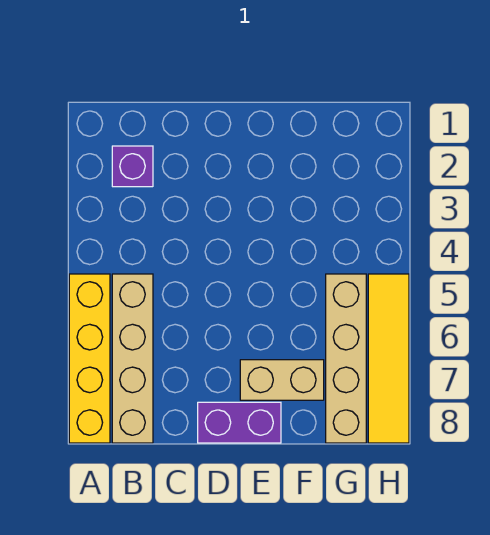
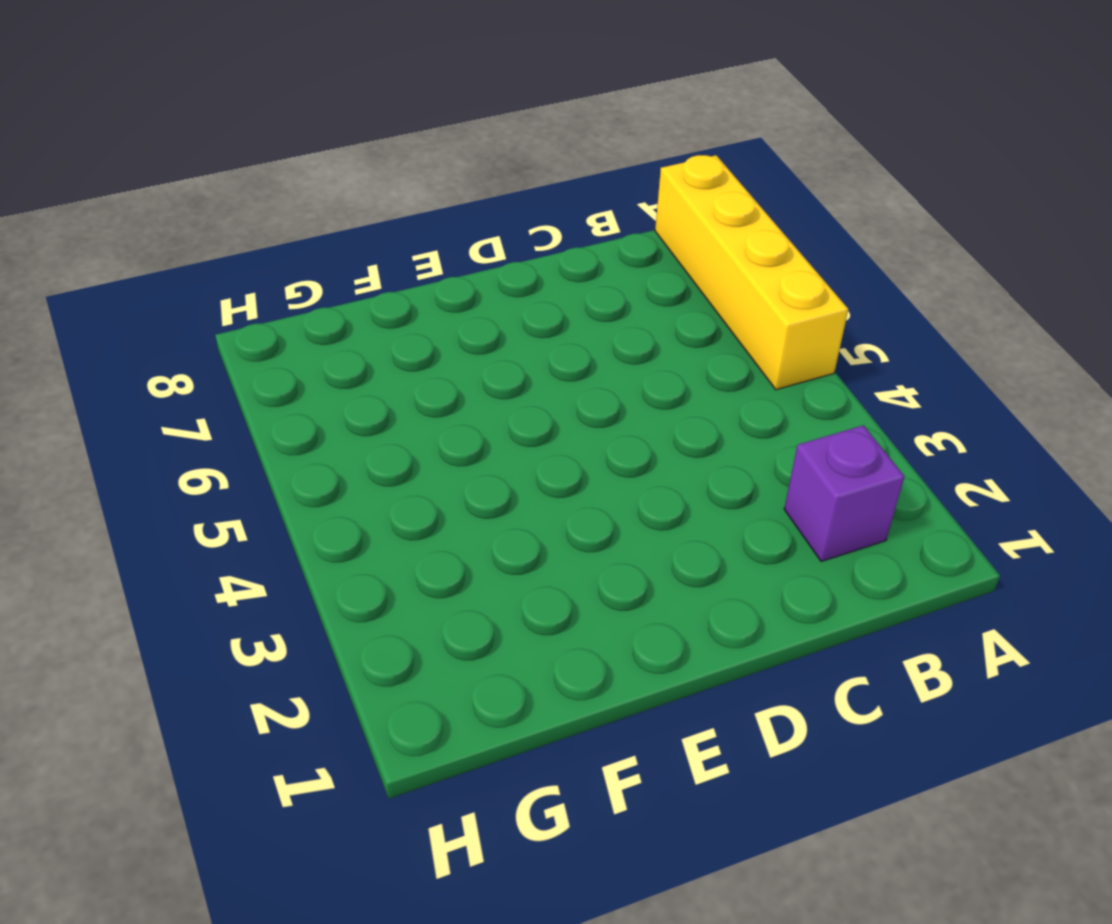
none -> tan 1x4 brick [112,274,153,443]
none -> purple 1x2 brick [198,402,281,443]

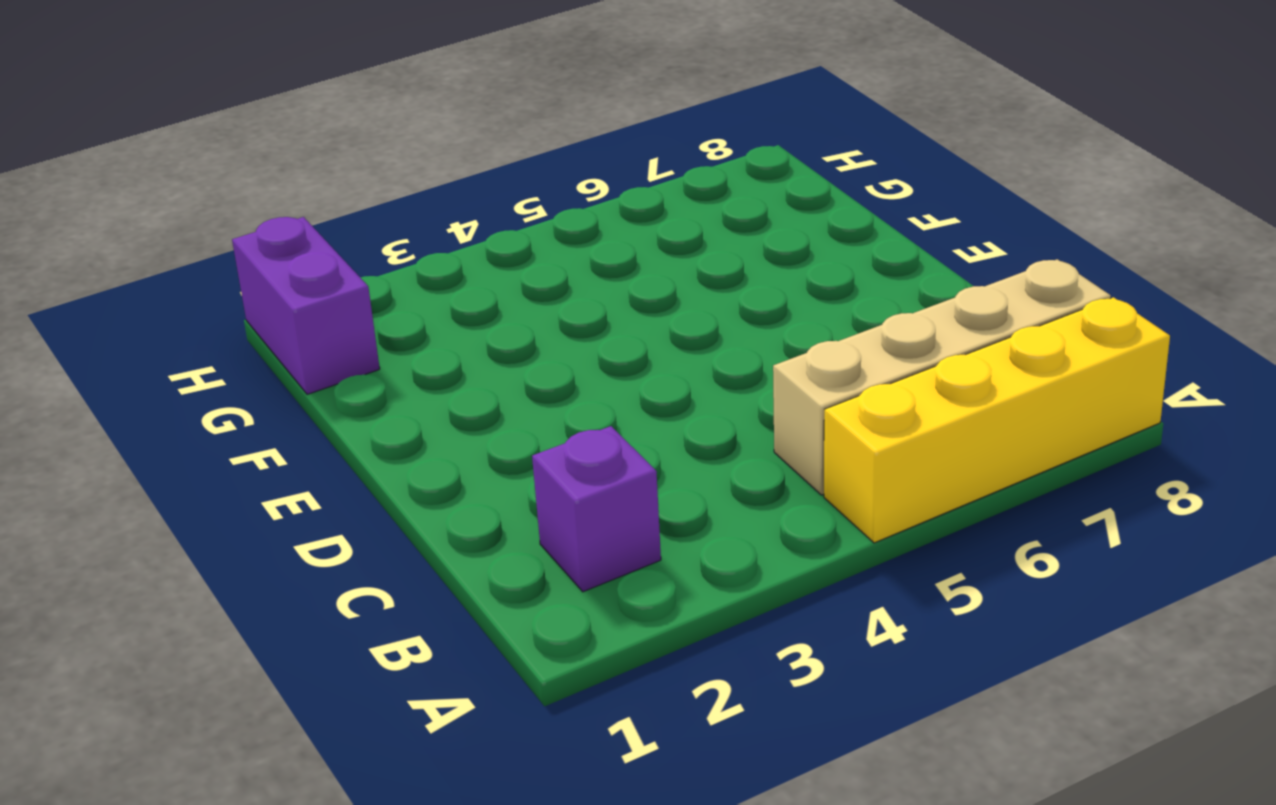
purple 1x2 brick [232,217,380,394] -> purple 1x2 brick moved to [198,402,281,443]
none -> tan 1x2 brick [240,360,324,400]
none -> tan 1x4 brick [326,274,366,443]

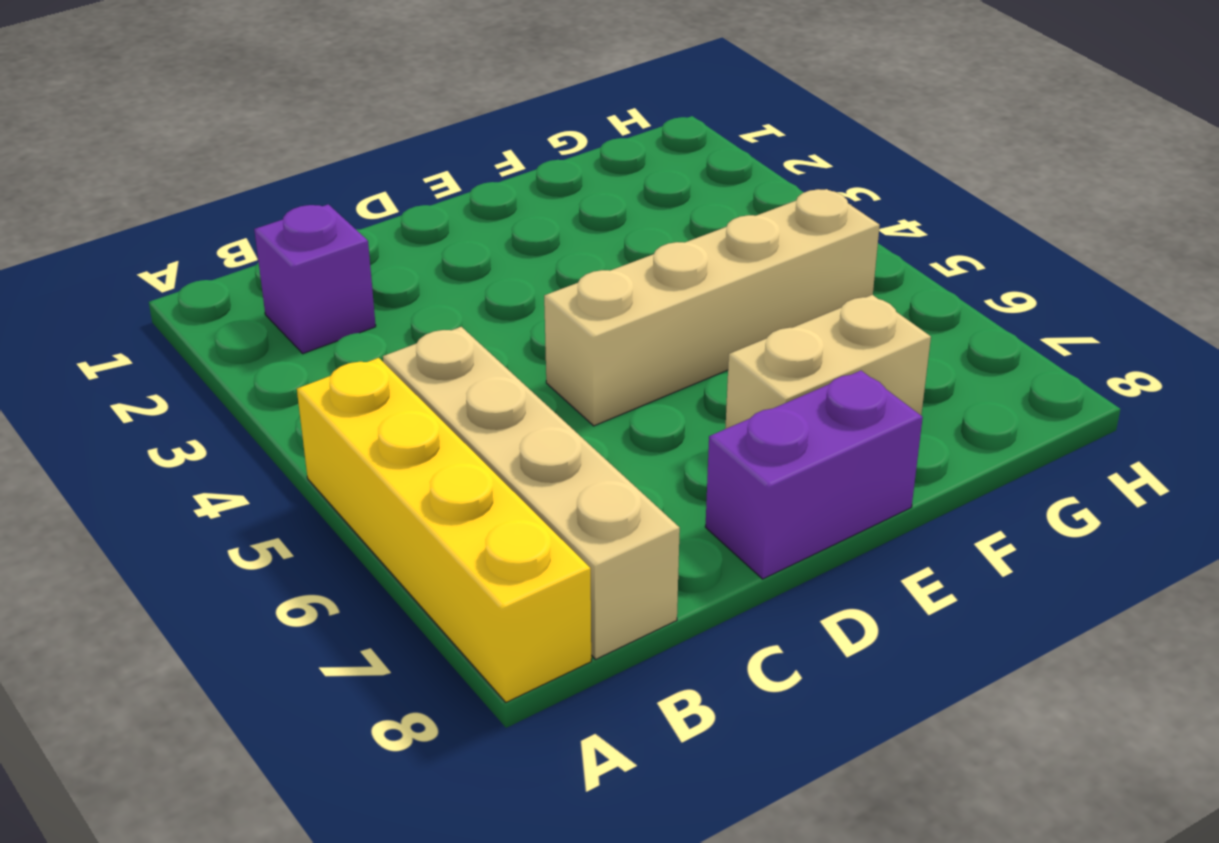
tan 1x4 brick [544,189,880,426] -> tan 1x4 brick turned to [326,274,366,443]
none -> yellow 1x4 tile [368,274,409,443]

